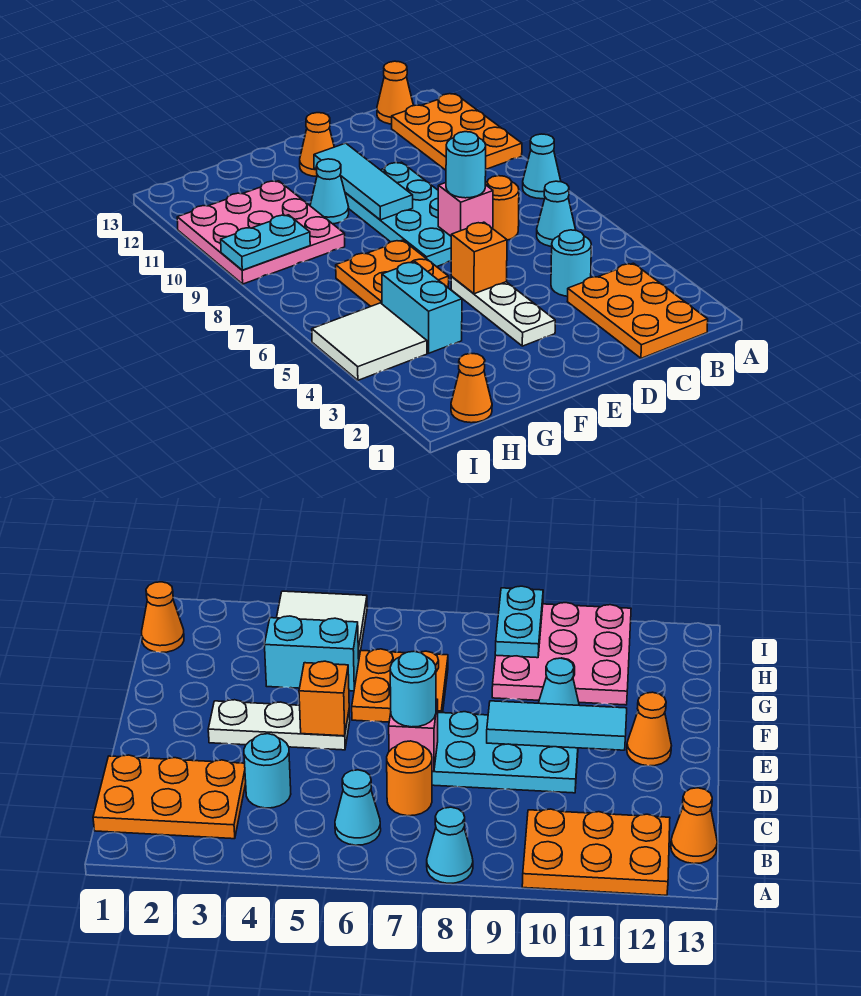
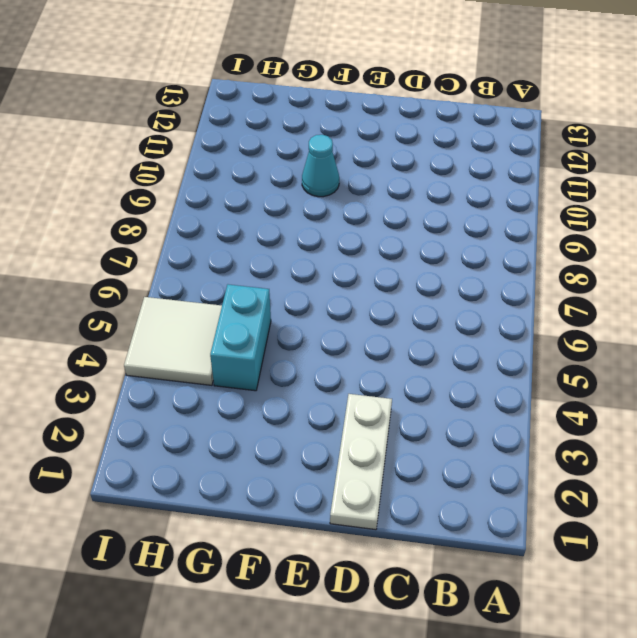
white 1x3 plate [330,394,392,530] -> white 1x3 plate moved to [451,277,555,346]
none -> cyan 1x1 cone [523,134,561,199]
none -> orange 2x3 plate [392,94,522,170]
none -> orange 2x3 plate [567,263,708,358]

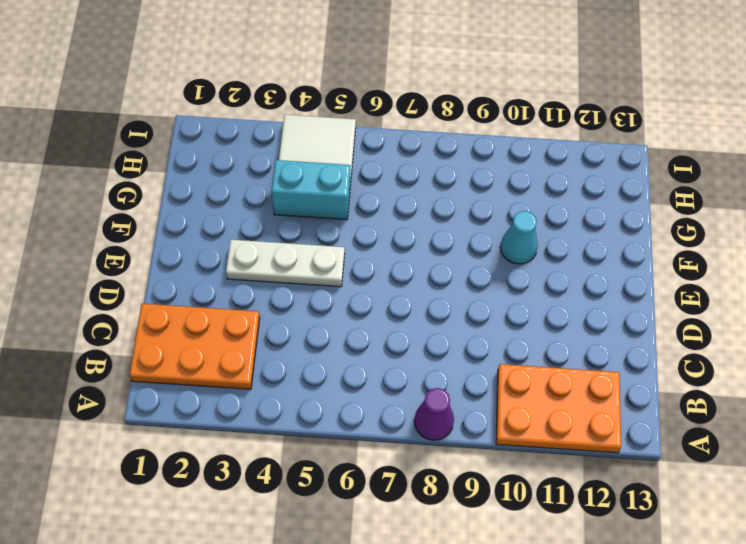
purple 1x1 cone [414,388,454,440] -> cyan 1x1 cone [523,134,561,199]
none -> cyan 1x1 cone [537,181,576,246]
none -> orange 1x1 cone [377,61,414,124]
none -> cyan 1x1 round brick [551,230,591,296]

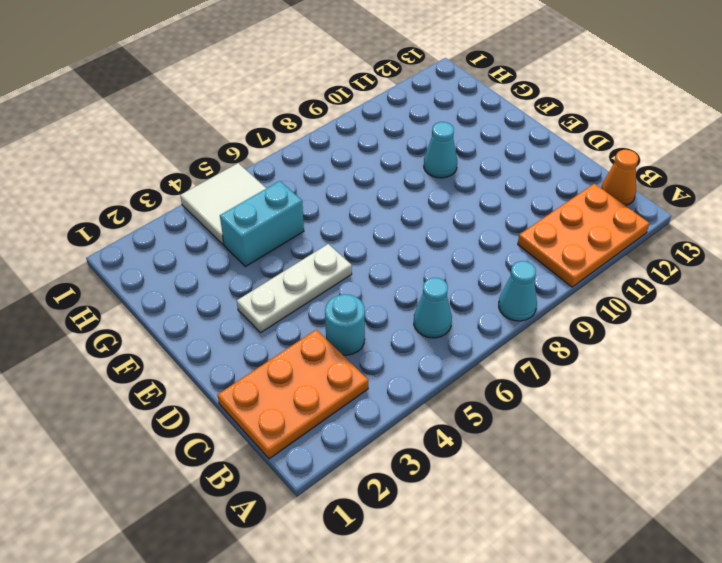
none -> orange 1x1 round brick [485,176,519,240]
none -> cyan 2x4 plate [345,162,451,267]
none -> orange 1x1 cone [300,113,334,177]

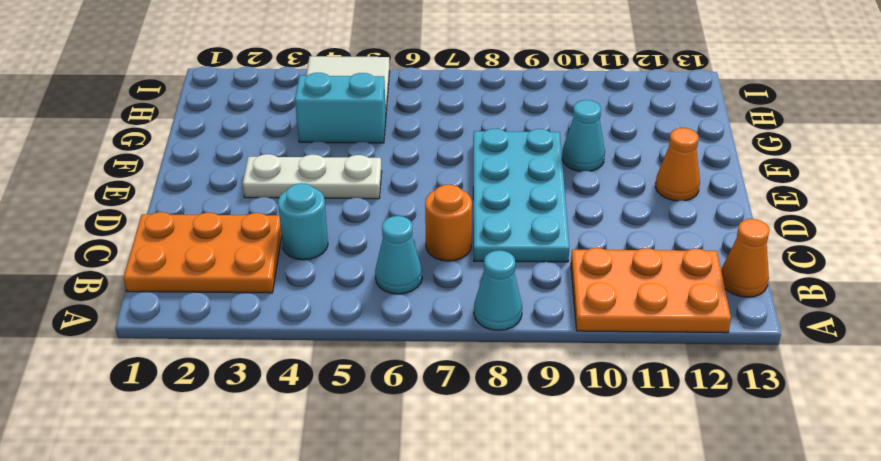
cyan 2x4 plate [473,129,569,262] -> cyan 2x4 plate turned to [345,162,451,267]
none -> orange 2x2 plate [336,240,449,306]
none -> pink 3x3 plate [177,181,345,284]
none -> orange 1x1 cone [451,353,492,423]

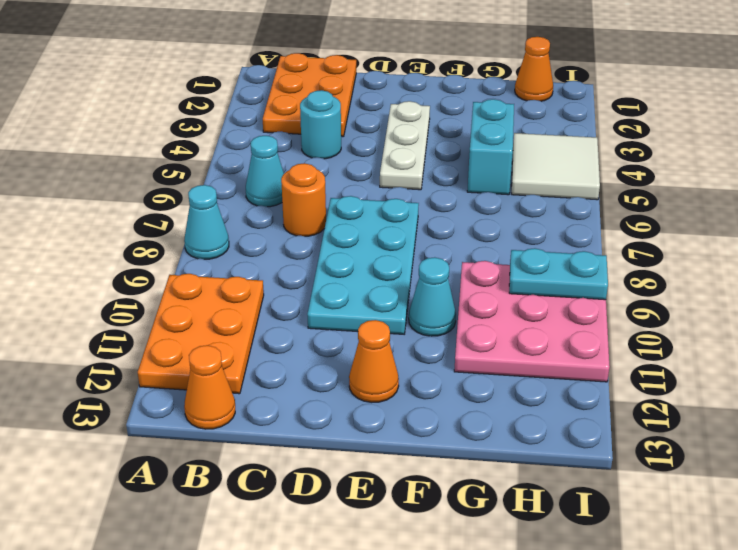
none -> orange 2x2 plate [336,240,449,306]
none -> pink 1x1 brick [438,183,493,236]
none -> orange 1x1 brick [451,222,507,294]

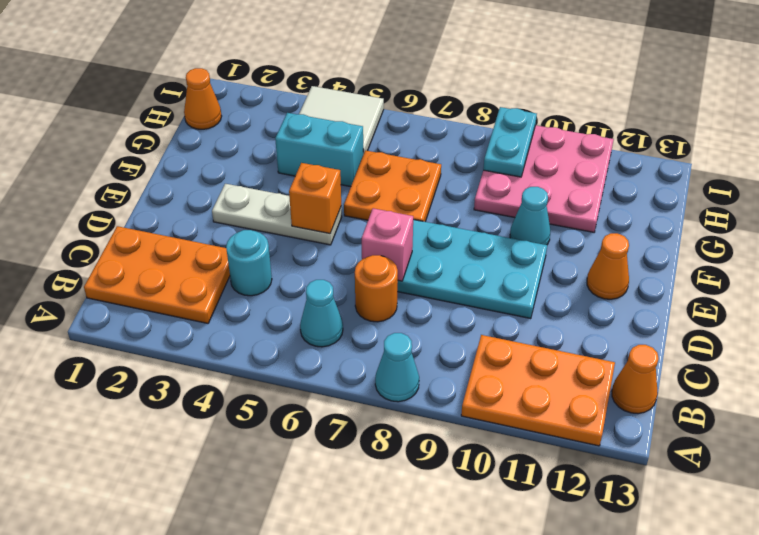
none -> cyan 1x3 tile [314,143,413,220]
none -> cyan 1x1 round brick [446,132,486,198]

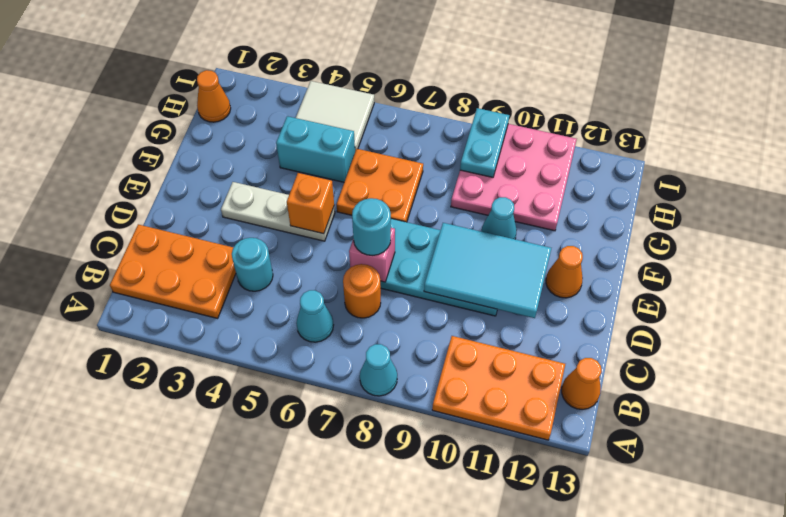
cyan 2x3 tile [424,223,551,318] -> cyan 1x3 tile [314,143,413,220]

